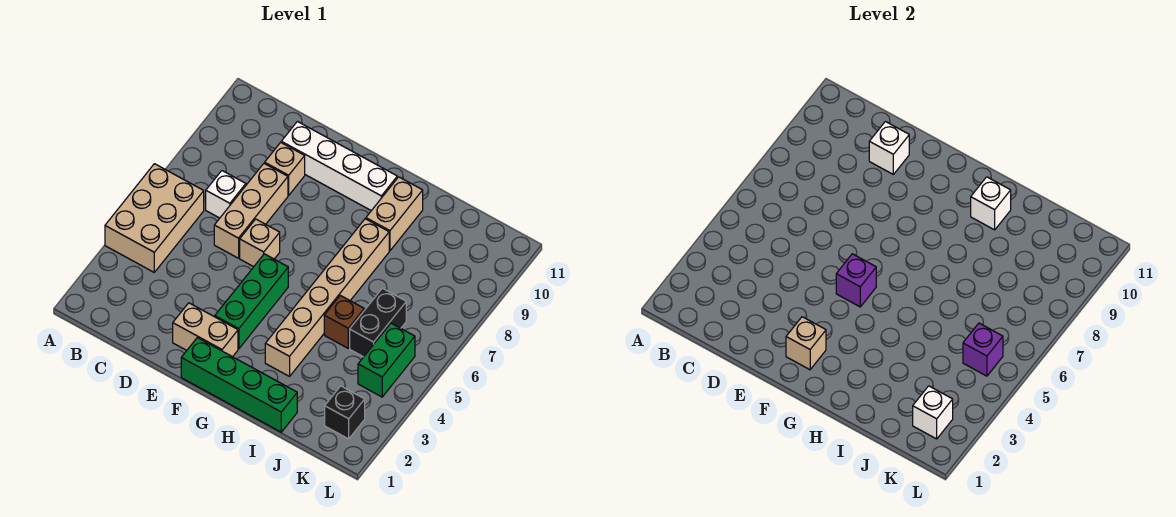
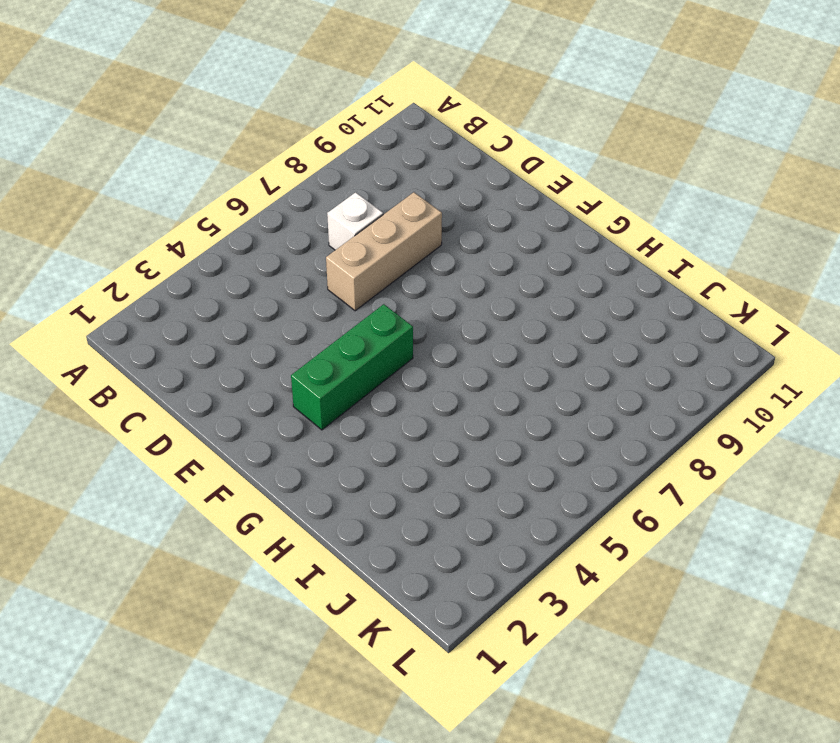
none -> tan 2x3 brick [105,164,204,272]
none -> tan 1x1 brick [265,142,305,195]
none -> white 1x4 brick [281,122,397,211]

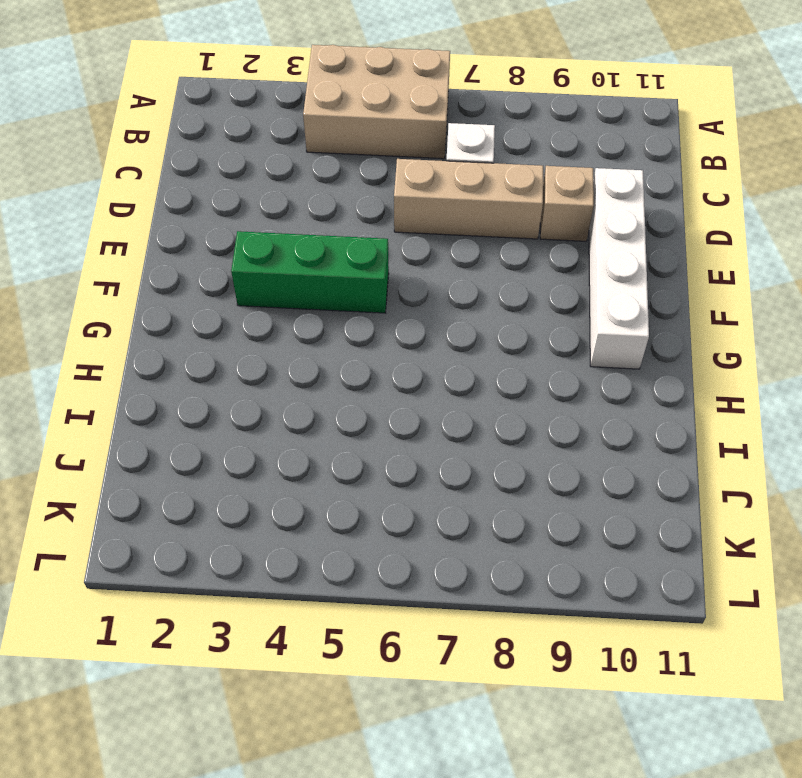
none -> tan 1x2 brick [173,303,238,357]
none -> tan 1x1 brick [240,219,280,267]
none -> green 1x4 brick [181,338,297,432]

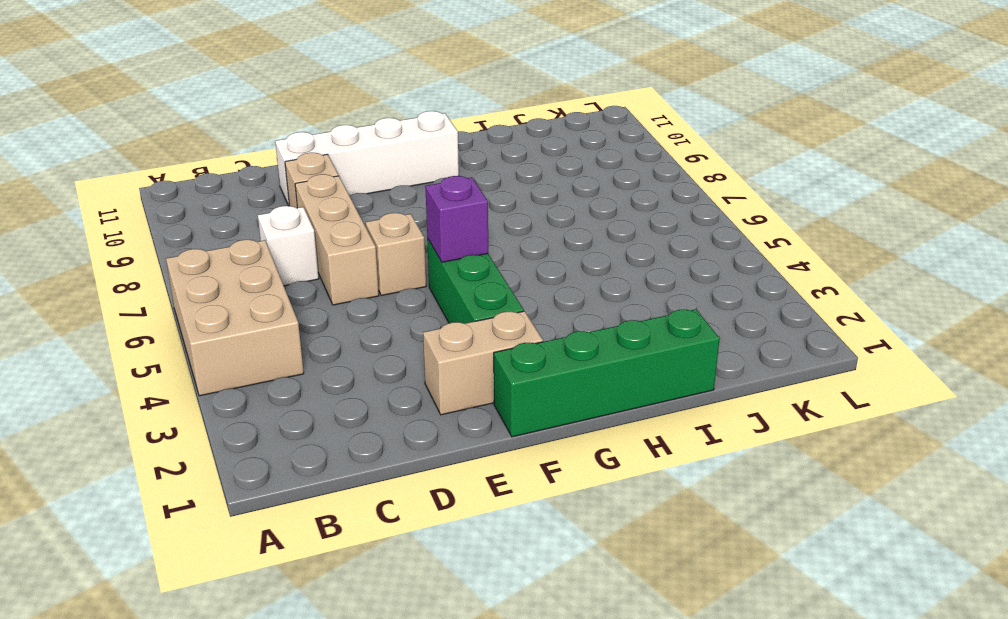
none -> tan 1x6 brick [265,219,389,376]
none -> tan 1x2 brick [366,177,423,251]
none -> brown 1x1 brick [324,295,364,348]

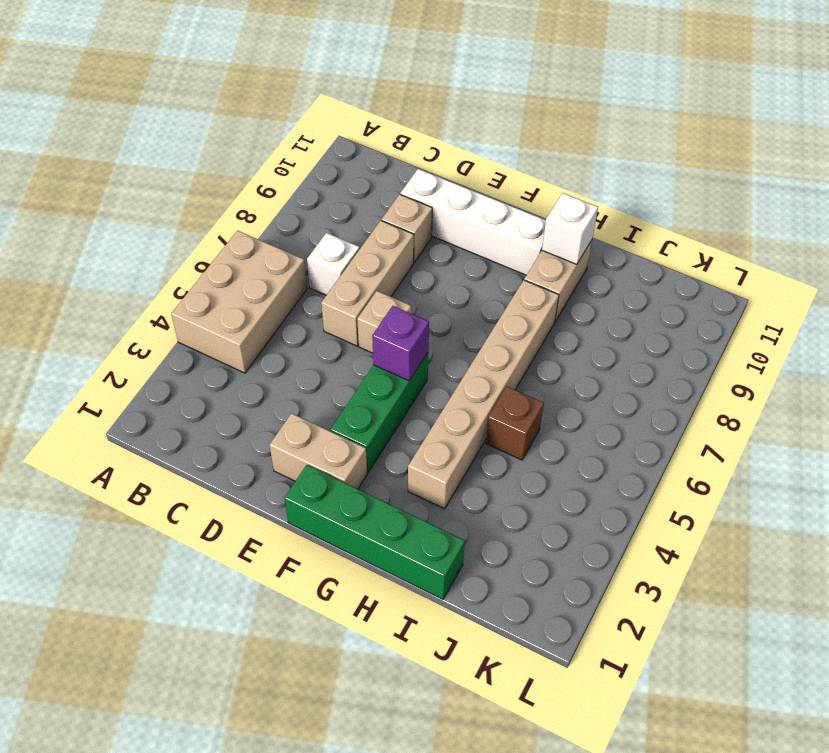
none -> black 1x2 brick [350,288,406,357]
none -> black 1x1 brick [325,386,365,439]
none -> green 1x2 brick [358,323,415,397]

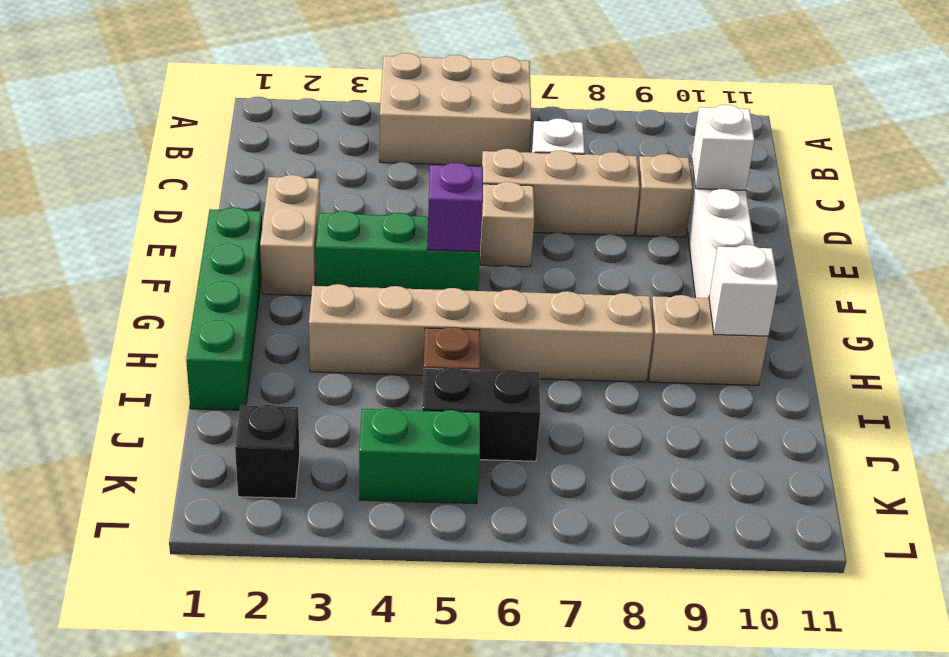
none -> tan 1x1 brick [786,317,826,370]
none -> white 1x1 brick [913,386,953,439]
none -> purple 1x1 brick [963,323,1003,376]

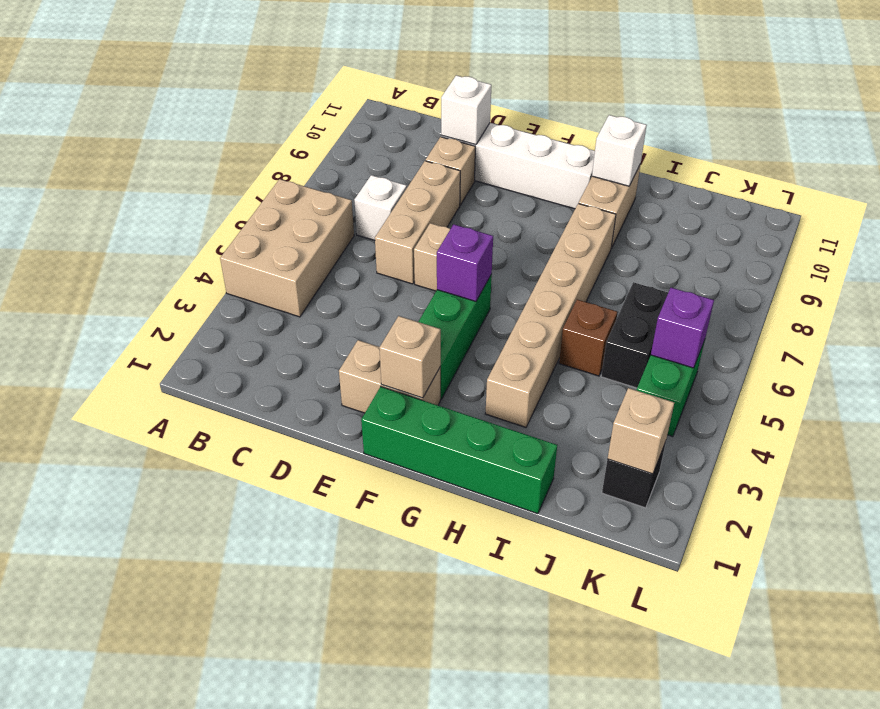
tan 1x1 brick [608,388,674,474] -> white 1x1 brick [913,386,953,439]

